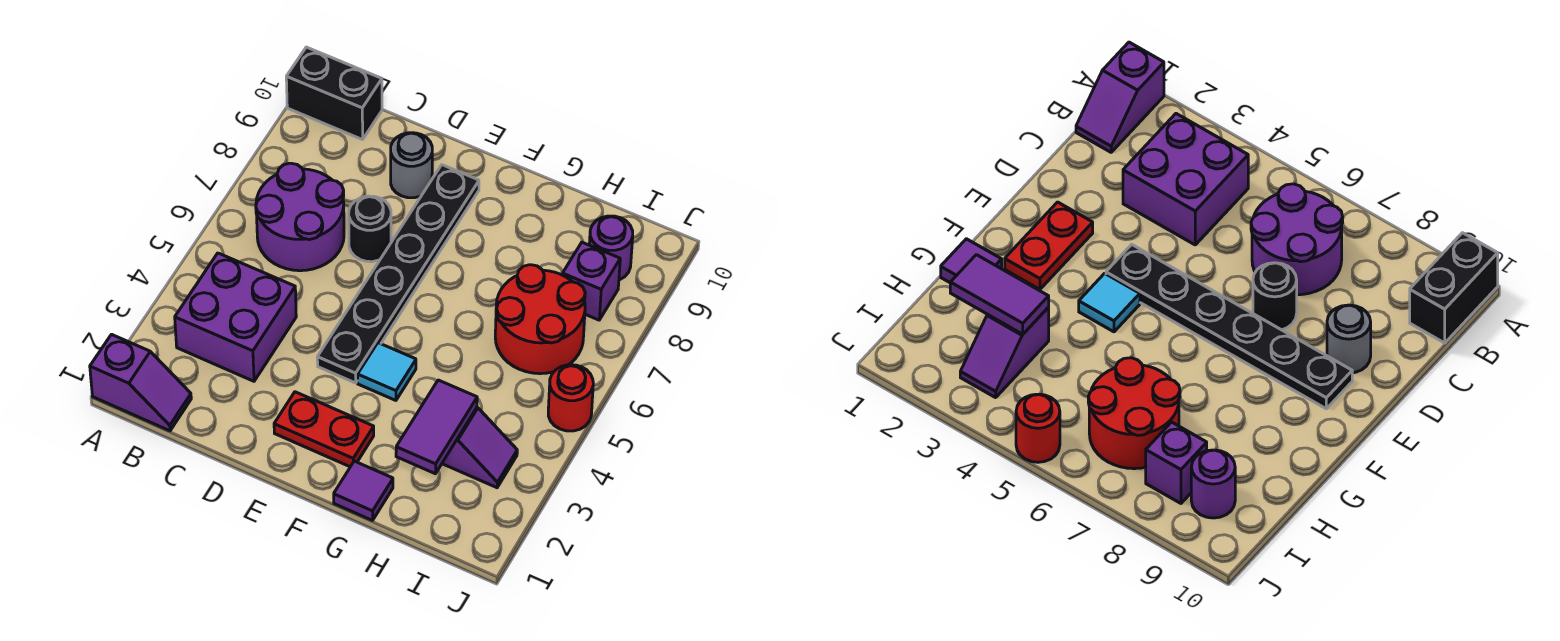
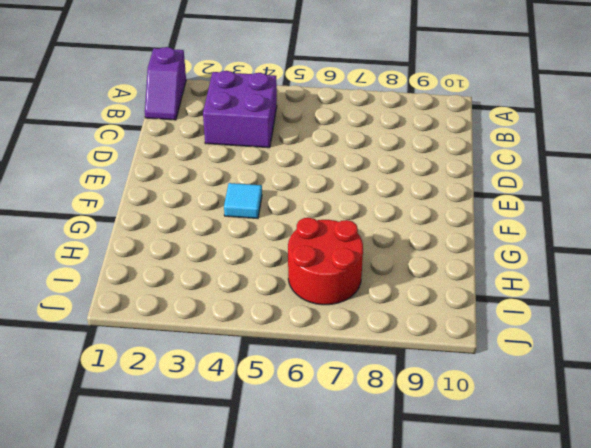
none -> black 1x2 brick [286,47,382,140]
none -> purple 2x2 round brick [256,163,344,271]
none -> black 1x1 round brick [349,196,391,262]

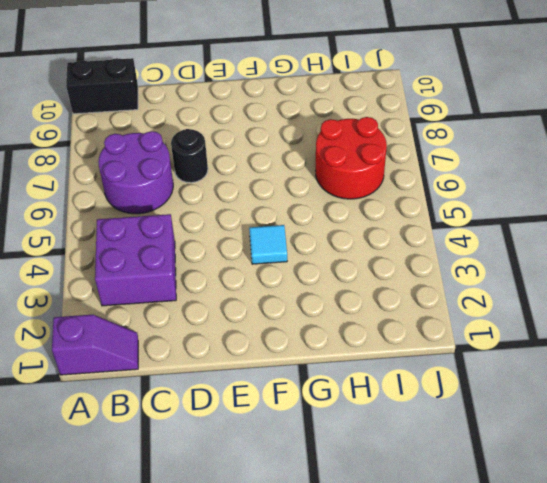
none -> grey 1x1 round brick [391,133,432,198]
none -> red 1x2 plate [274,392,374,467]
none -> black 1x6 plate [317,165,479,383]

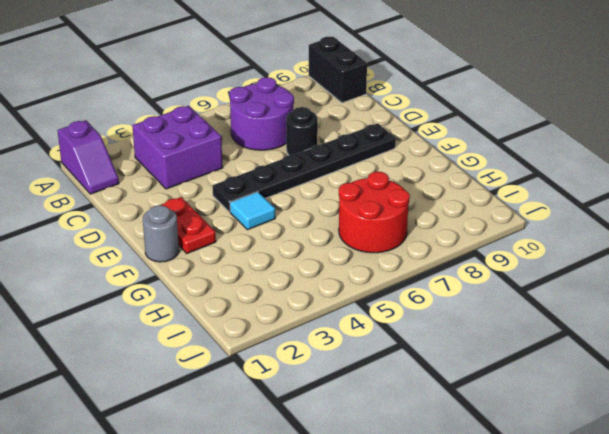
grey 1x1 round brick [143,205,179,262] -> grey 1x1 round brick moved to [391,133,432,198]
none -> purple 1x1 tile [334,461,393,520]
none -> purple 1x2 slope [442,407,517,488]
none -> purple 1x1 brick [562,242,620,320]

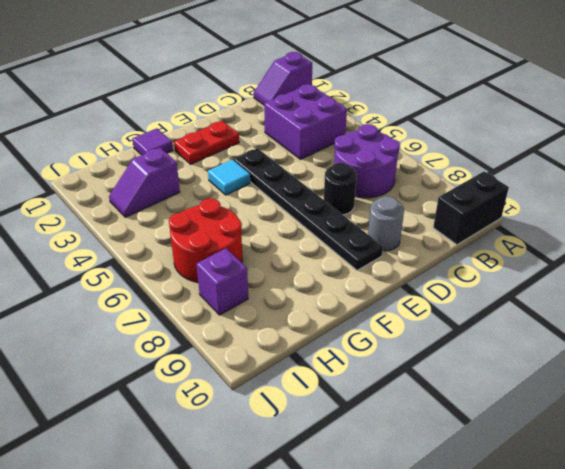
none -> purple 1x1 round brick [589,216,633,280]
none -> red 1x1 round brick [548,365,593,431]
none -> purple 1x2 tile [396,380,477,474]

